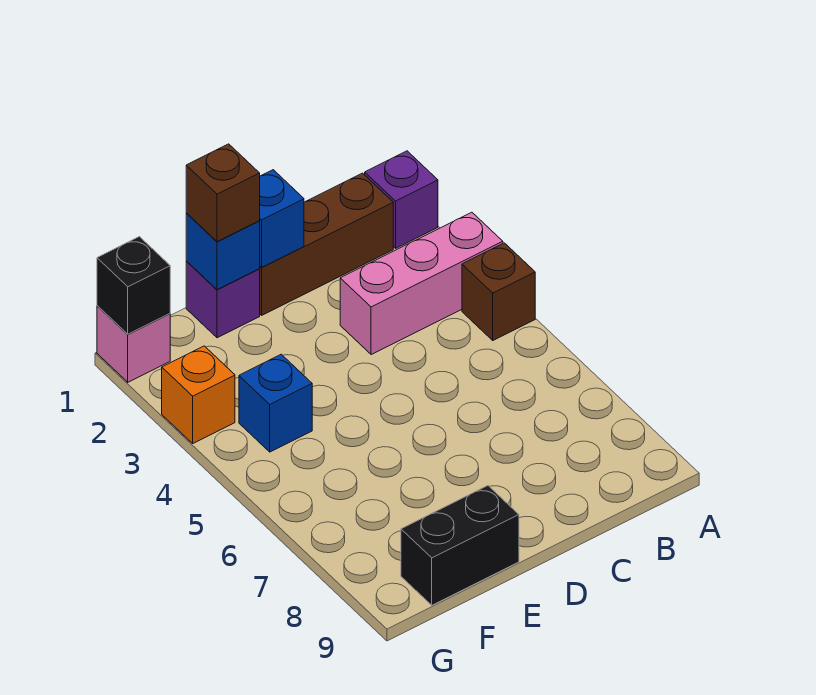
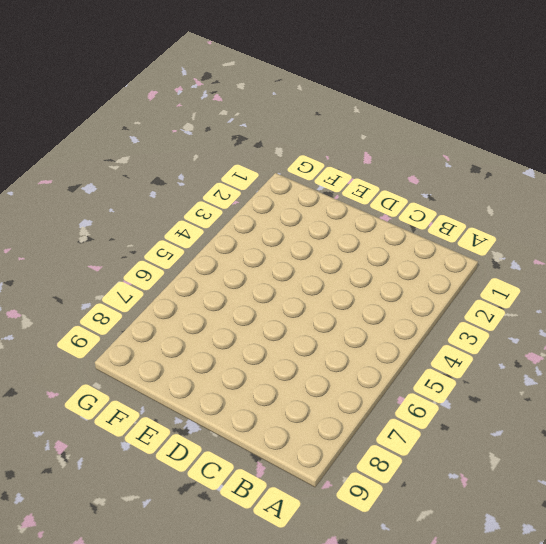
none -> purple 1x1 brick [365,151,438,248]
none -> pink 1x3 brick [340,212,503,355]
none -> brown 1x1 brick [462,243,535,340]

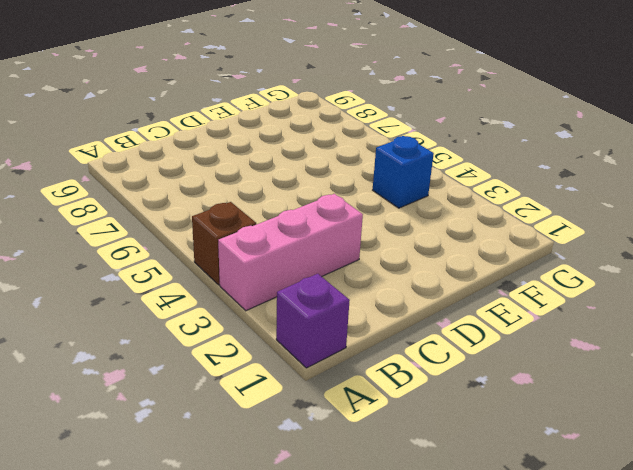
none -> brown 1x3 brick [260,173,393,315]
none -> purple 1x1 brick [186,261,260,338]
none -> black 1x2 brick [401,486,519,605]

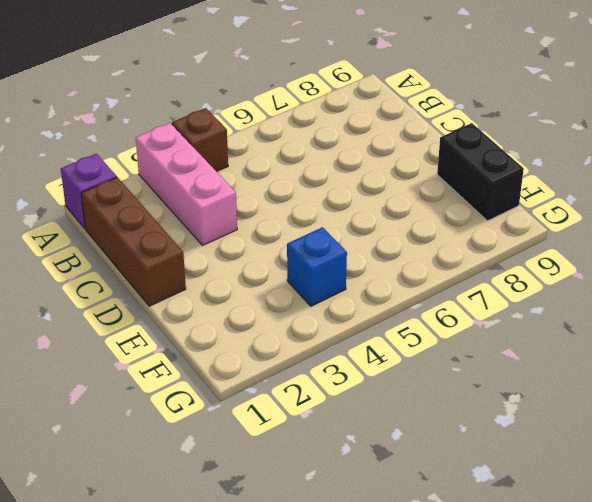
none -> purple 1x1 brick [186,261,260,338]
none -> pink 1x1 brick [97,306,170,382]
none -> orange 1x1 brick [162,346,235,443]

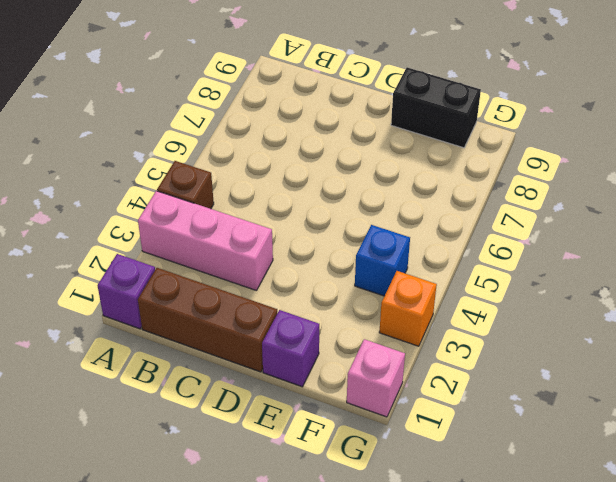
none -> blue 1x1 brick [260,170,304,267]
none -> blue 1x1 brick [186,213,260,290]
none -> black 1x1 brick [97,237,170,334]

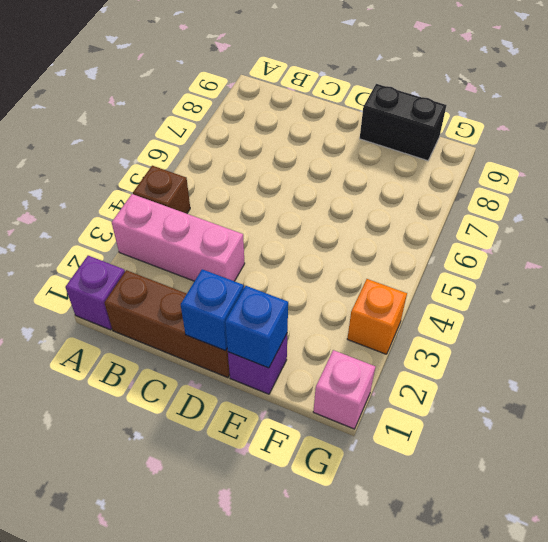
none -> blue 1x1 brick [239,354,312,452]
none -> black 1x1 brick [97,237,170,334]
none -> brown 1x1 brick [186,144,260,242]

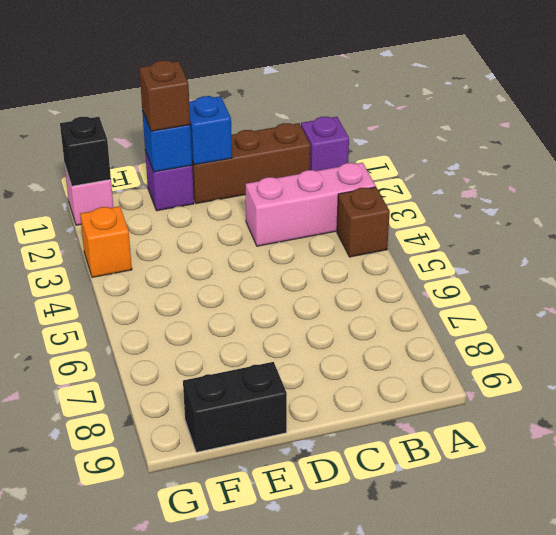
none -> blue 1x1 brick [239,354,312,452]

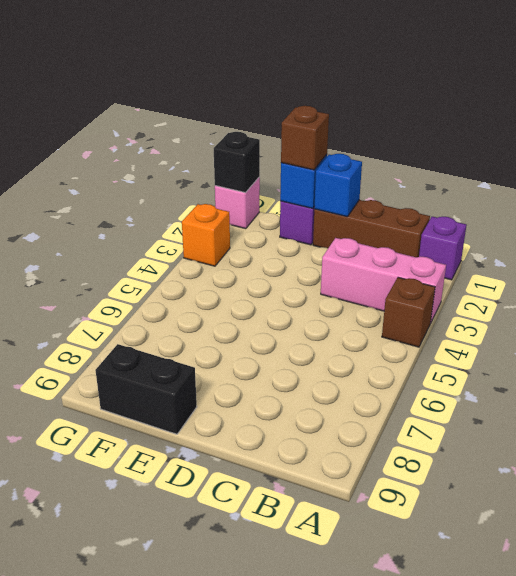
none -> blue 1x1 brick [239,354,312,452]

